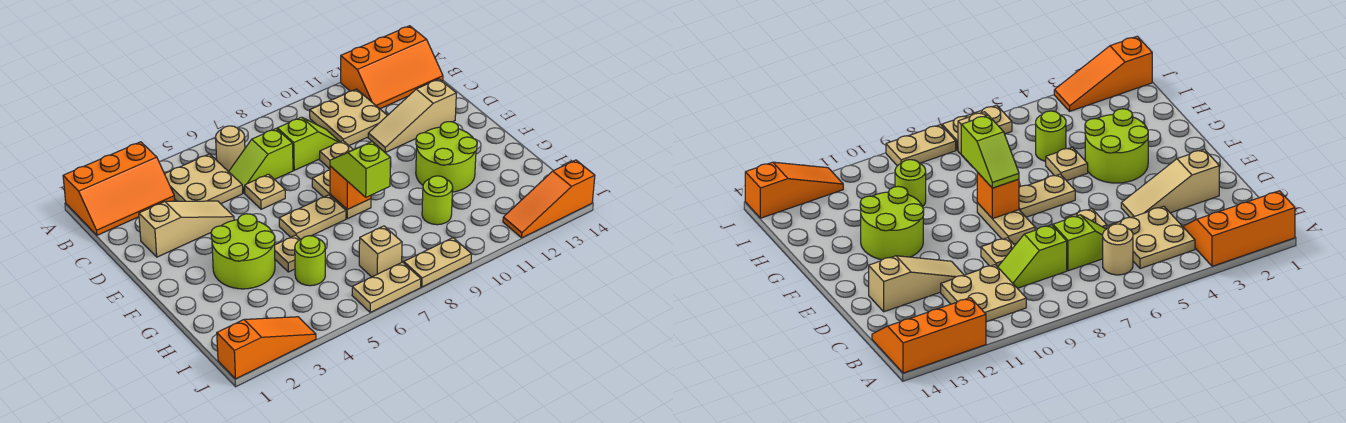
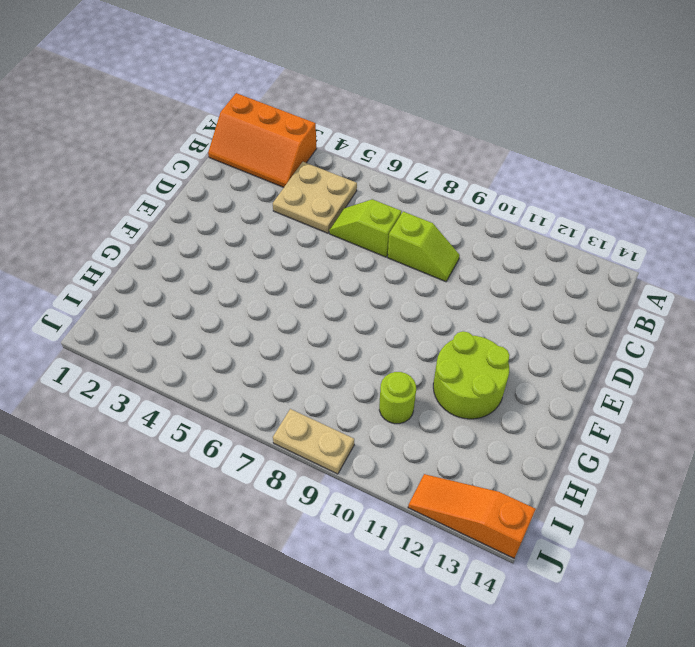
none -> orange 2x3 slope [341,26,443,109]
none -> tan 1x1 round brick [216,126,245,172]
none -> tan 2x2 plate [310,89,387,146]

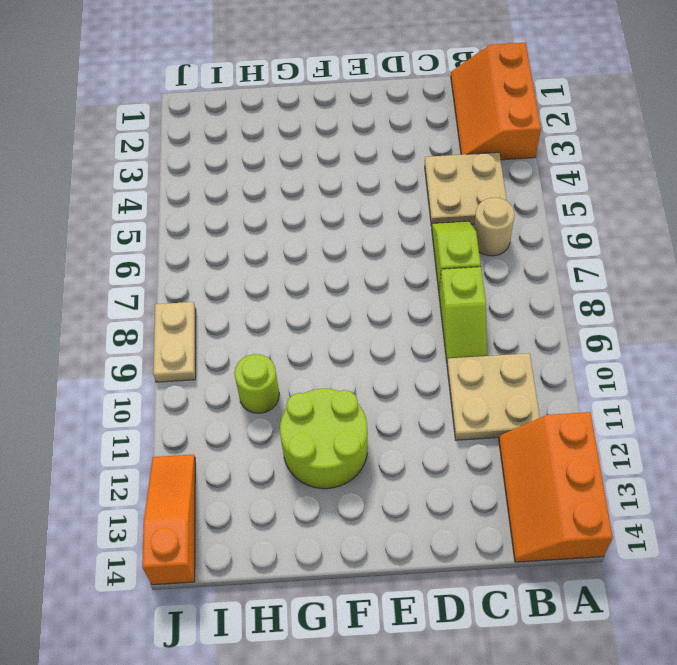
none -> tan 1x3 slope [139,201,234,257]
none -> tan 1x1 plate [245,174,285,209]
none -> tan 1x1 plate [320,141,353,169]

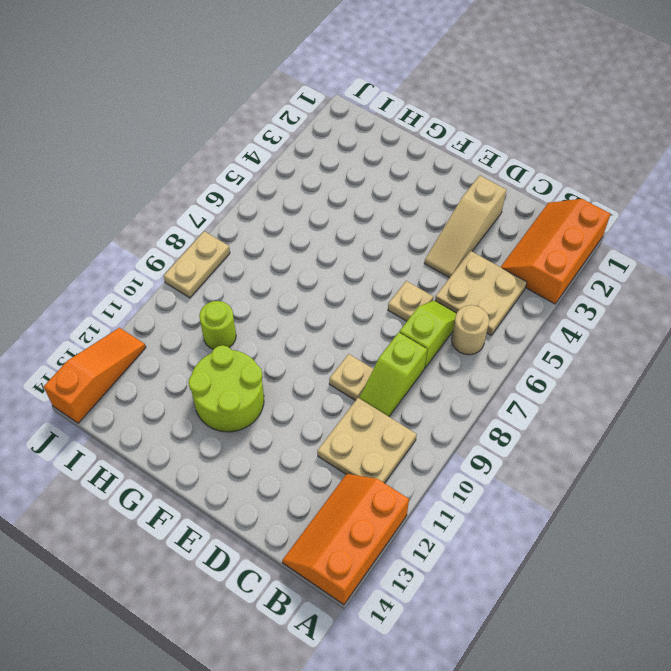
none -> tan 1x3 slope [368,79,456,153]
none -> tan 1x2 plate [312,170,371,219]
none -> lime 2x2 round brick [211,214,275,289]

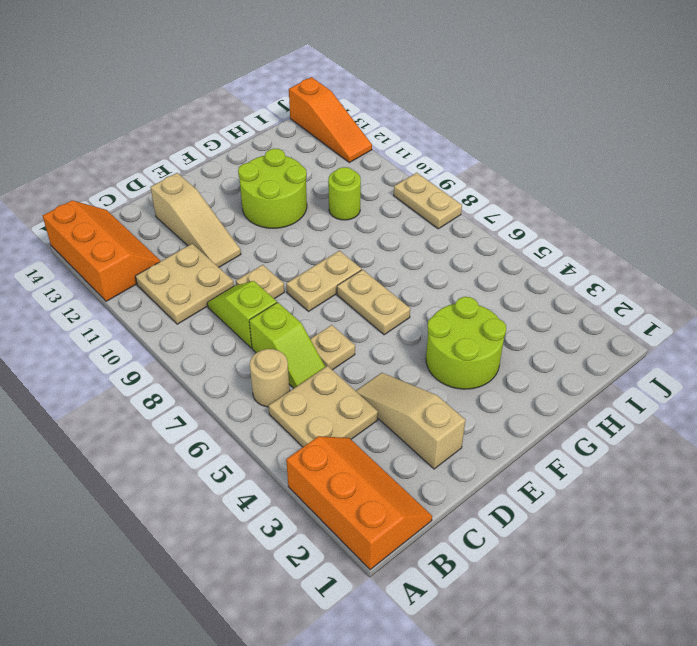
none -> tan 1x1 plate [274,235,300,272]
none -> lime 1x1 round brick [295,236,325,286]
none -> tan 1x1 brick [359,226,402,277]

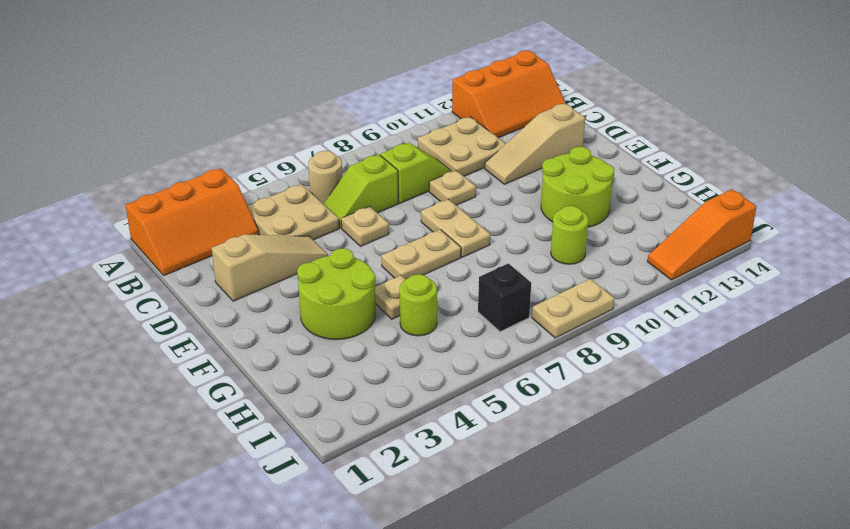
black 1x1 brick [478,263,531,332] -> tan 1x1 brick [359,226,402,277]
none -> orange 1x3 slope [217,317,316,379]
none -> tan 1x2 plate [352,262,421,312]
none -> orange 1x1 brick [330,166,371,209]

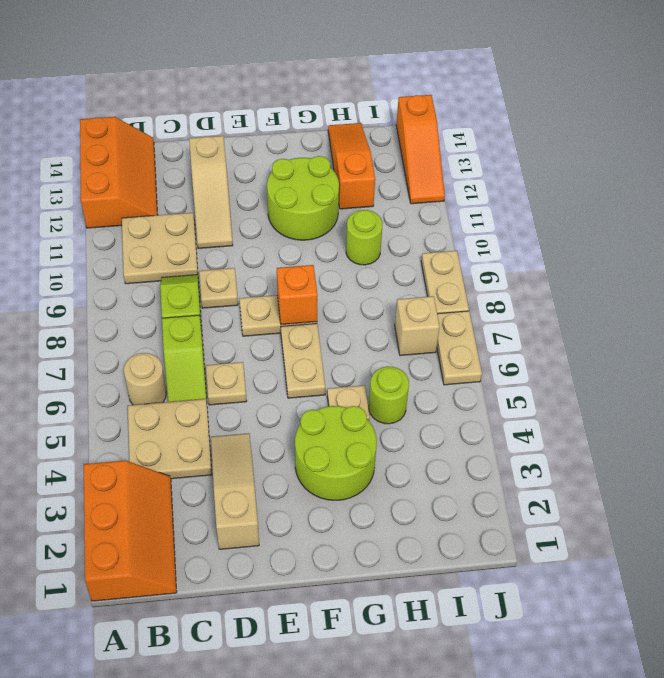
orange 1x3 slope [328,123,375,209] -> orange 1x3 slope moved to [217,317,316,379]
none -> lime 1x2 slope [330,142,391,197]

